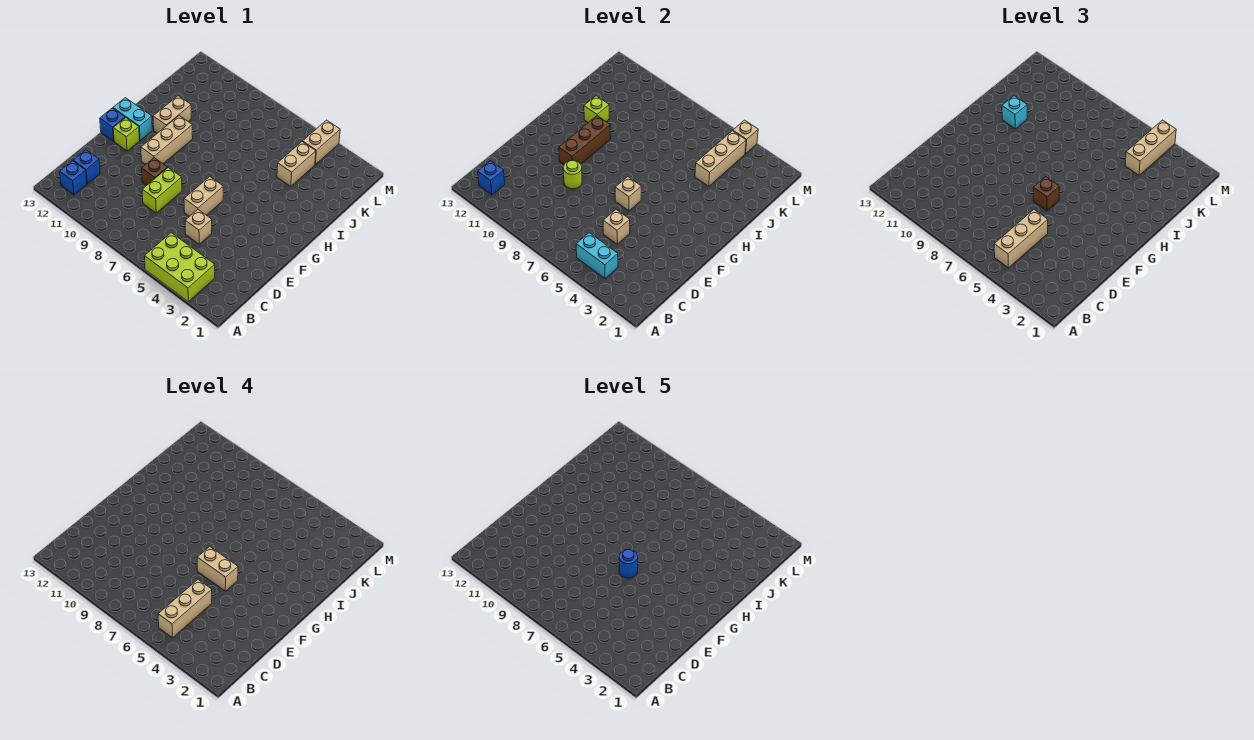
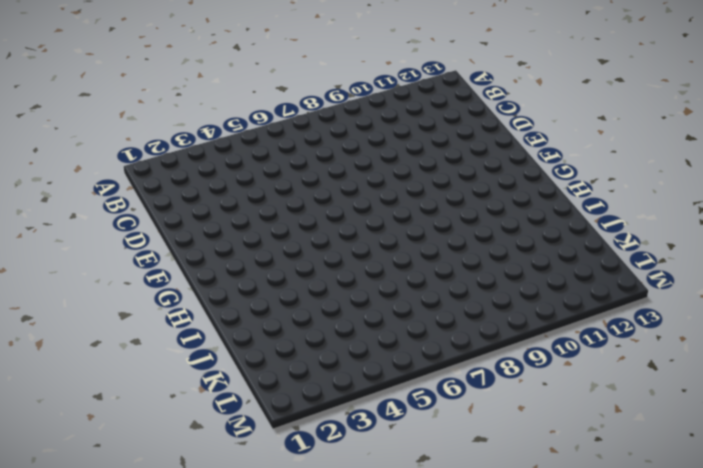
none -> lime 2x3 brick [145,233,215,301]
none -> blue 1x1 brick [60,161,87,195]
none -> blue 1x1 brick [73,150,100,184]
none -> tan 1x1 brick [185,210,212,244]

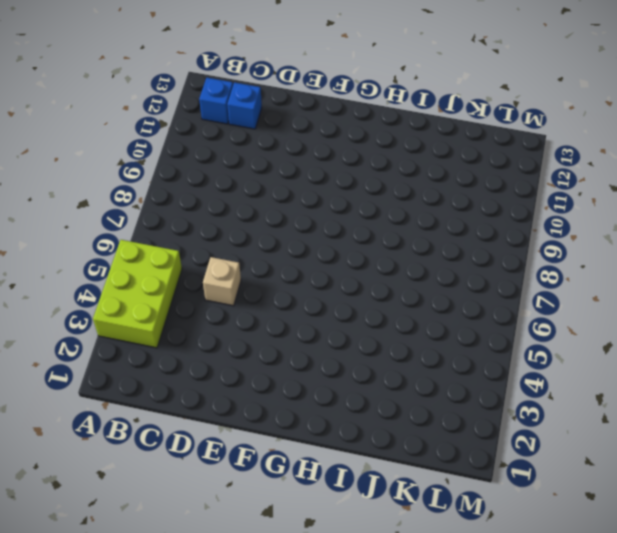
none -> lime 1x2 brick [142,168,182,213]
none -> tan 1x2 brick [184,177,223,216]
none -> brown 1x1 brick [142,158,168,185]
none -> tan 1x3 brick [141,116,193,164]

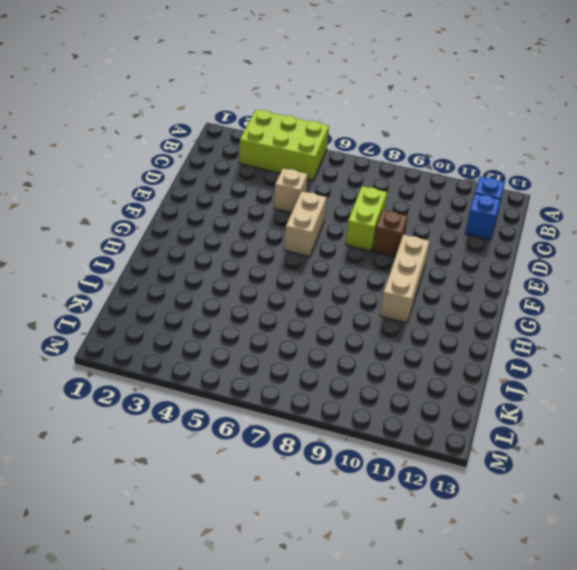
none -> lime 1x1 brick [113,118,139,151]
none -> blue 1x1 brick [100,108,125,141]
none -> cyan 1x2 brick [113,98,152,140]
none -> tan 1x2 brick [153,96,191,133]

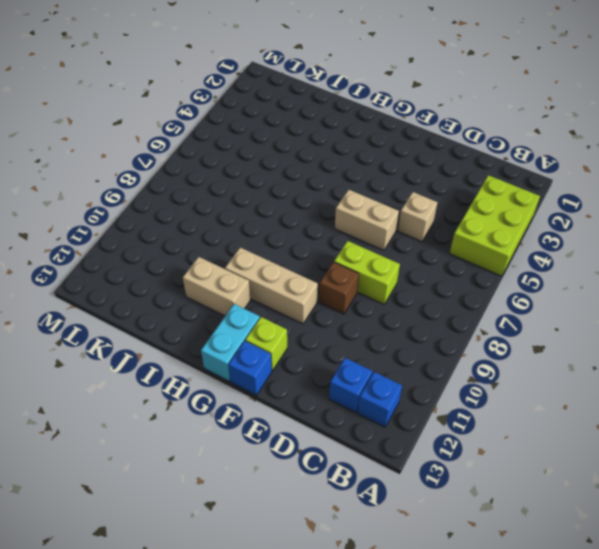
none -> tan 1x2 brick [277,142,316,186]
none -> tan 1x2 brick [303,120,340,164]
none -> cyan 1x2 brick [576,233,618,278]
none -> blue 1x1 brick [478,161,505,195]

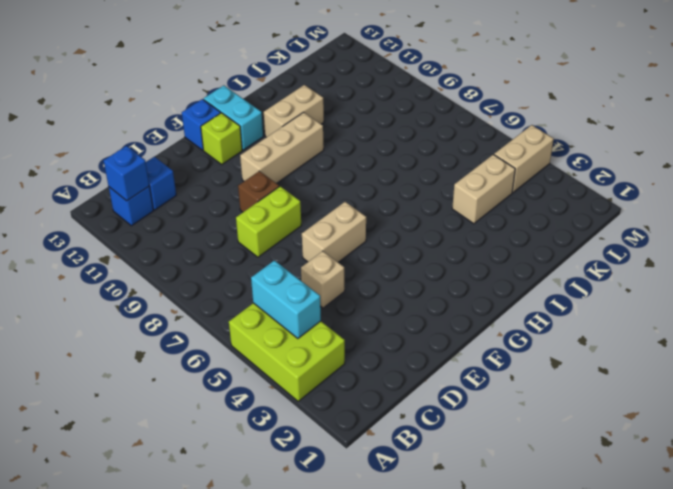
none -> tan 1x1 brick [603,210,630,244]
none -> lime 1x1 round brick [563,160,582,189]
none -> tan 1x1 brick [615,177,641,211]
none -> brown 1x3 brick [559,116,611,164]

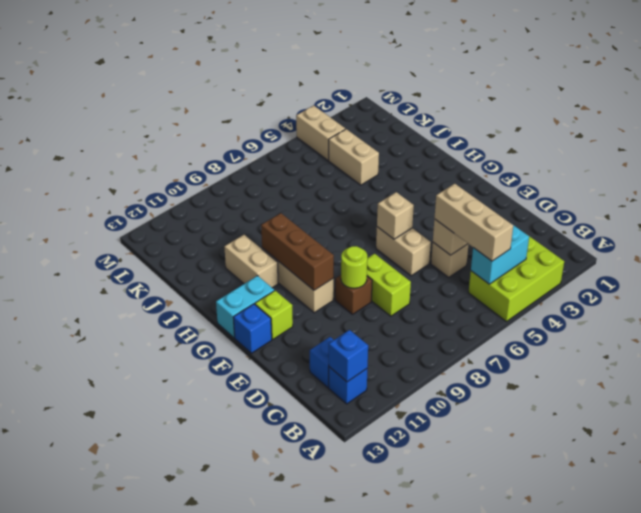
none -> lime 1x1 brick [584,96,609,123]
none -> tan 1x3 brick [695,131,746,186]
none -> tan 1x1 brick [733,120,758,154]
none -> brown 1x1 brick [1033,177,1059,211]

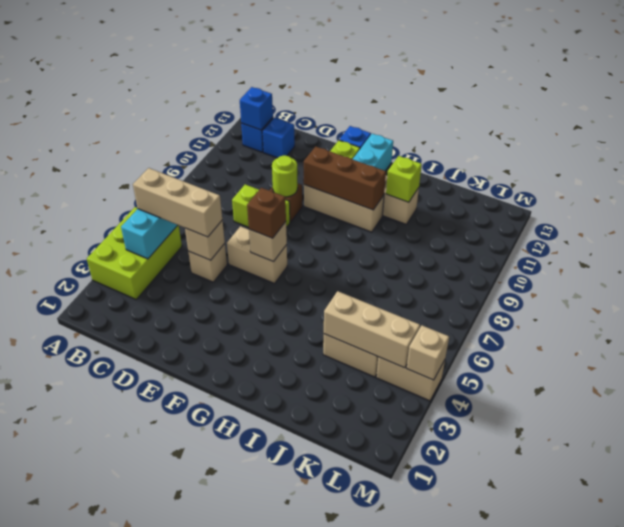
none -> cyan 1x1 brick [1002,96,1027,129]
none -> tan 1x3 brick [1125,120,1176,175]
none -> tan 1x3 brick [158,580,212,638]
none -> tan 1x2 brick [197,547,238,591]

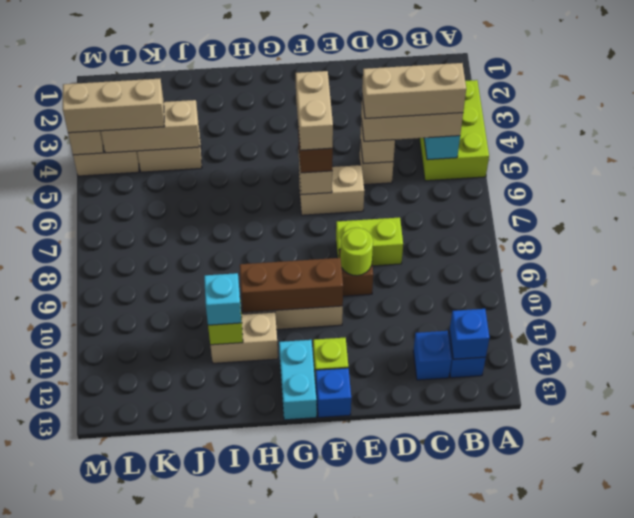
none -> blue 1x1 round brick [619,549,638,578]

